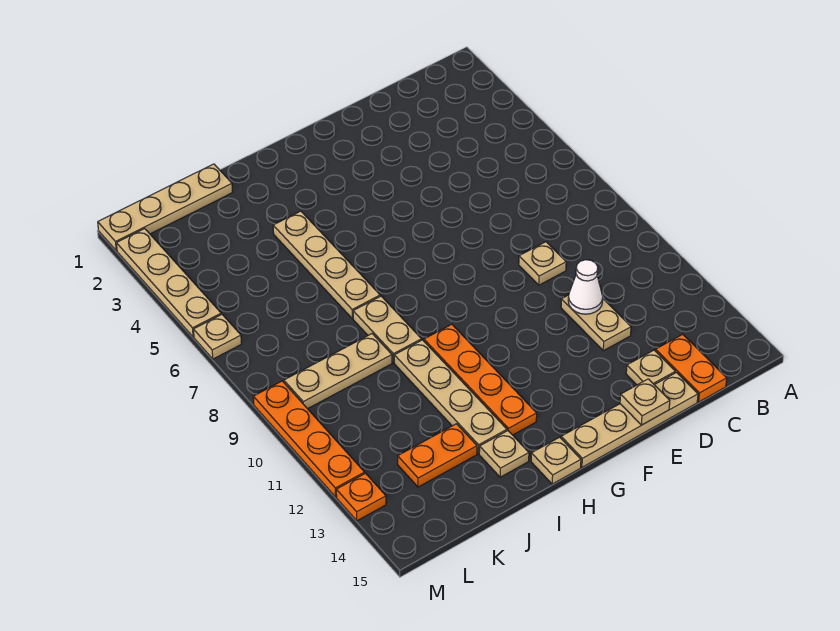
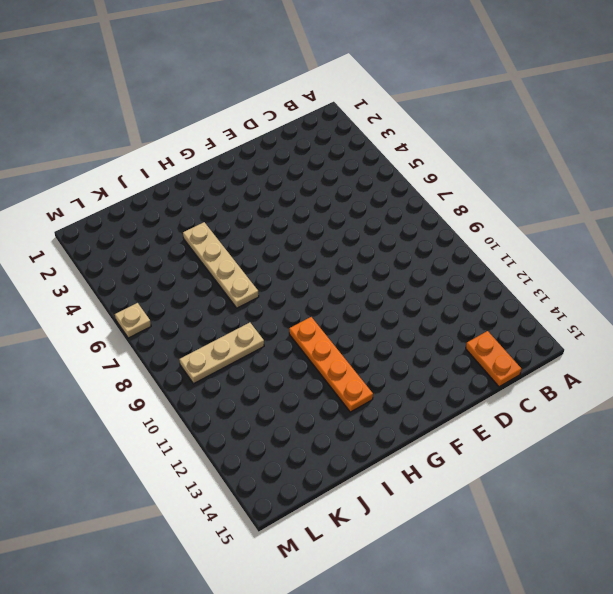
none -> tan 1x1 plate [519,242,566,285]
none -> tan 1x2 plate [561,295,631,351]
none -> tan 1x1 plate [626,350,675,385]

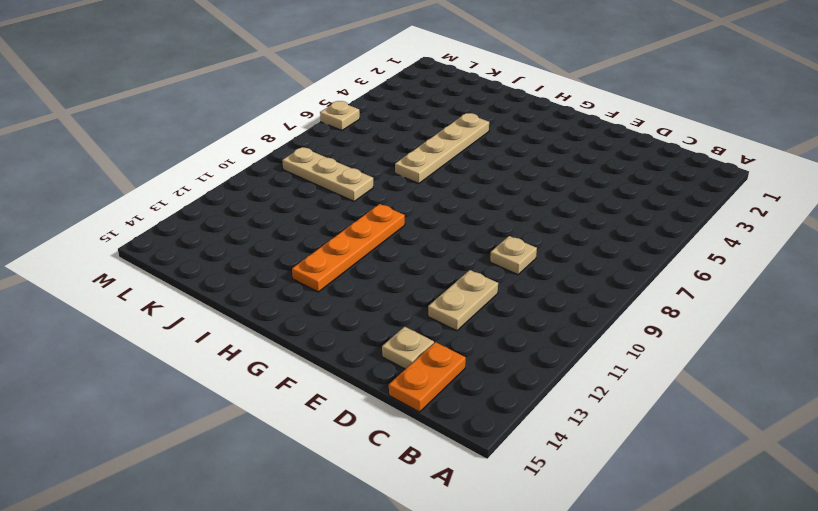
none -> tan 1x4 plate [561,373,698,467]
none -> tan 1x1 plate [531,437,581,484]
none -> tan 1x2 plate [353,296,422,363]

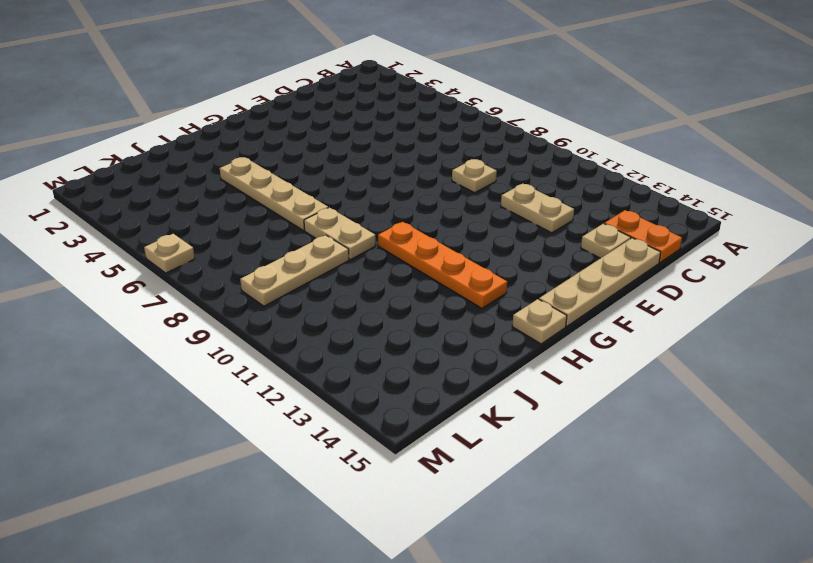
none -> tan 1x4 plate [394,340,507,454]
none -> tan 1x1 plate [479,431,529,477]
none -> tan 1x4 plate [98,164,233,251]

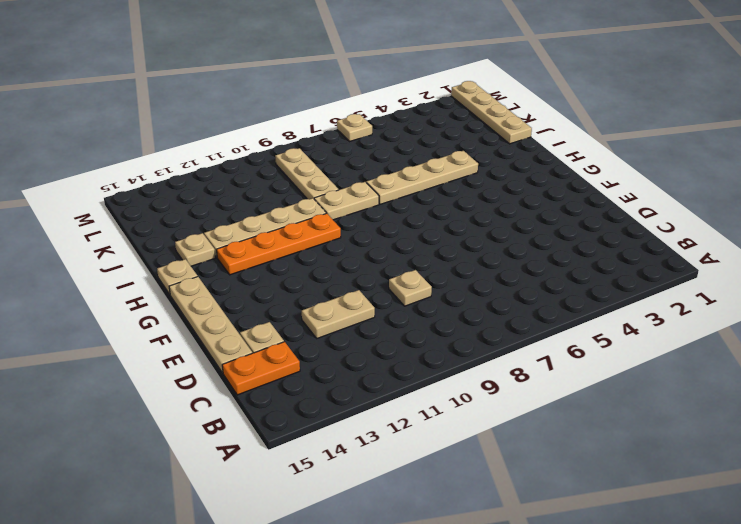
none -> orange 1x2 plate [398,424,477,487]
none -> tan 1x4 plate [116,229,221,337]
none -> orange 1x4 plate [253,381,365,497]

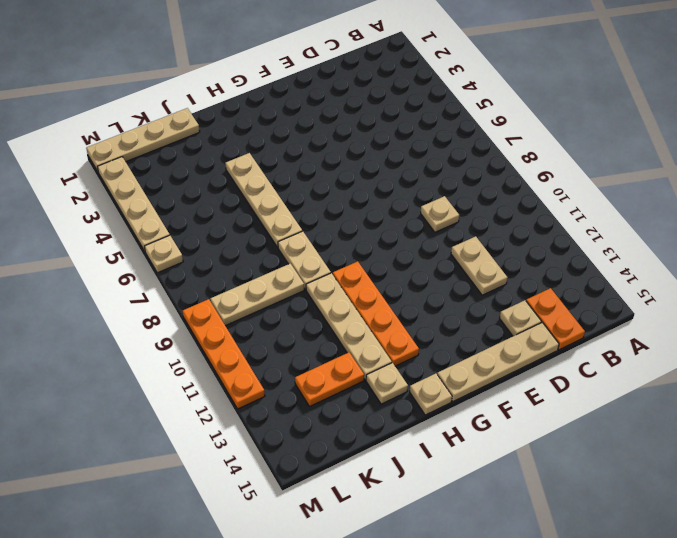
none -> orange 1x1 plate [336,473,386,521]
none -> white 1x1 cone [568,260,603,314]
none -> tan 1x1 plate [620,379,670,425]

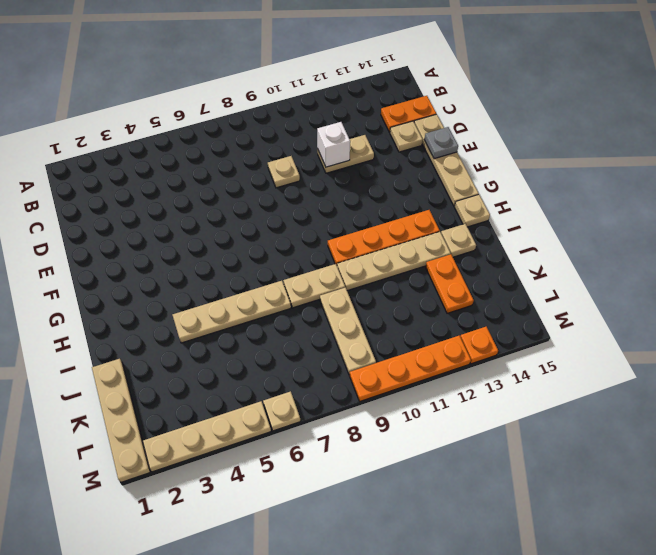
white 1x1 brick [317,122,350,167] -> white 1x1 cone [568,260,603,314]
grey 1x1 plate [424,127,458,159] -> tan 1x1 plate [620,379,670,425]

